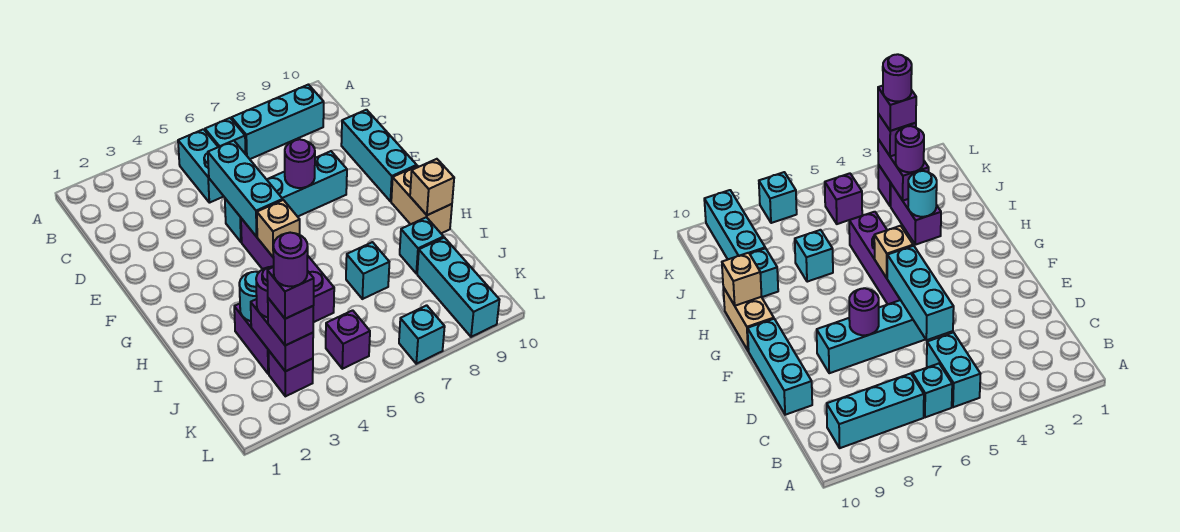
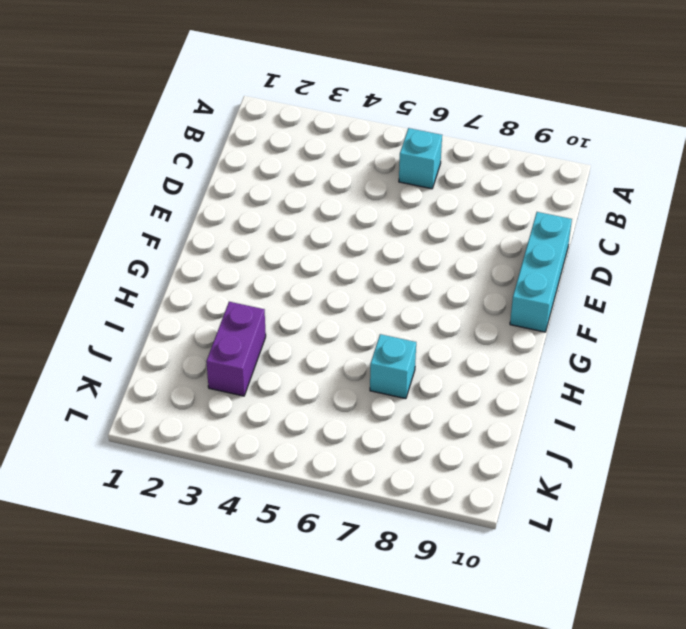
none -> cyan 1x2 brick [178,129,224,203]
none -> cyan 1x3 brick [232,85,324,159]
none -> cyan 1x4 brick [225,151,347,242]

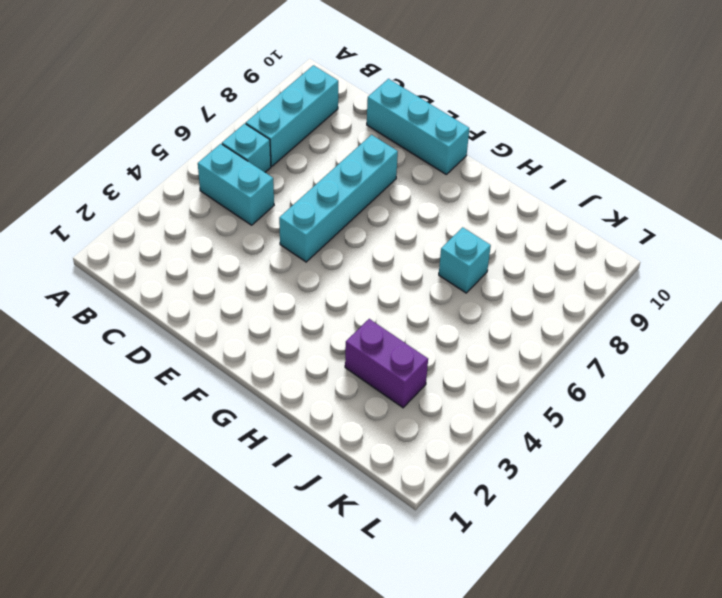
none -> purple 1x4 brick [241,218,334,322]
none -> tan 1x2 brick [391,166,452,233]
none -> cyan 1x1 brick [400,217,444,274]

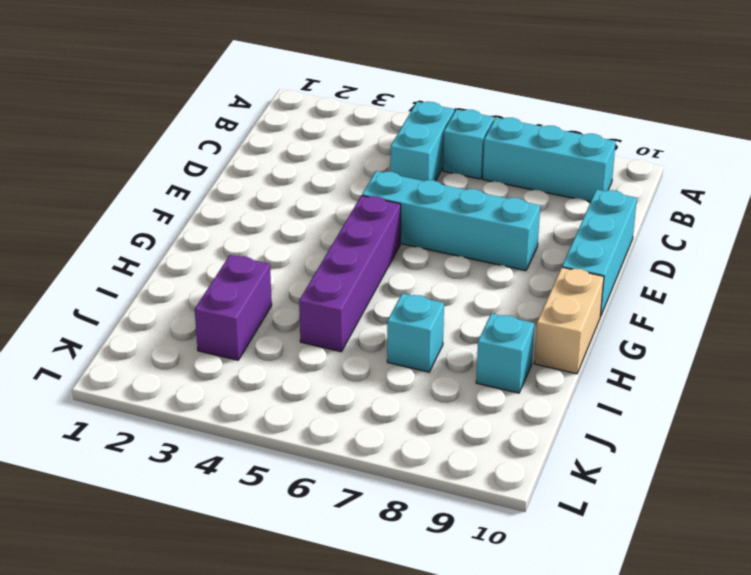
none -> cyan 1x3 brick [417,238,499,337]
none -> purple 1x1 brick [269,351,313,396]
none -> purple 1x1 brick [326,310,370,369]

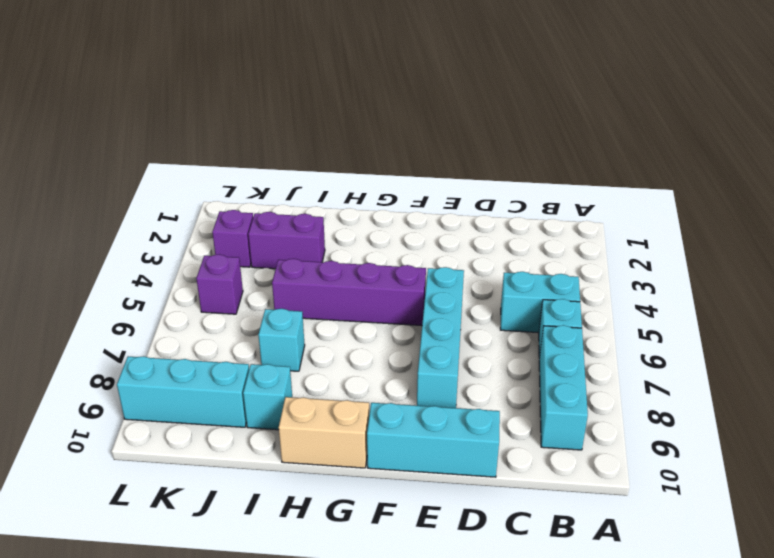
none -> cyan 1x1 brick [399,305,445,364]
none -> cyan 1x3 brick [208,141,283,237]
none -> purple 1x1 round brick [285,139,315,188]

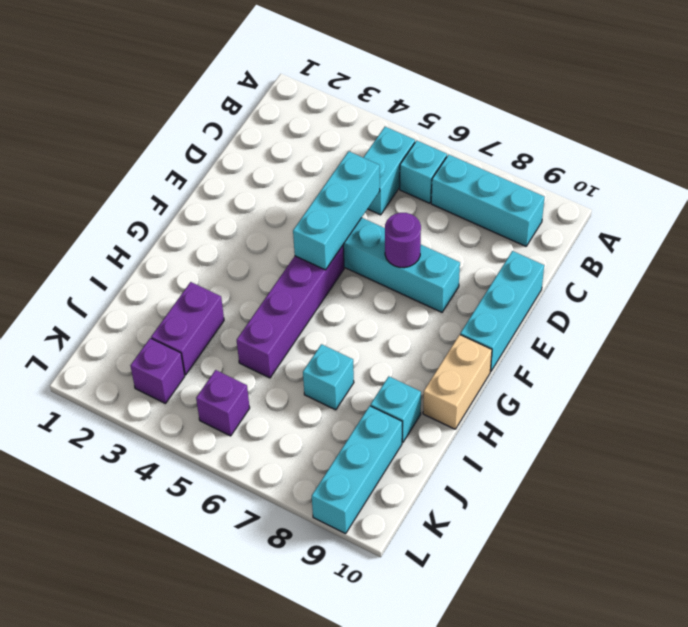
none -> cyan 1x1 brick [399,305,445,364]
none -> tan 1x1 brick [257,200,300,257]
none -> tan 1x1 brick [410,159,454,215]

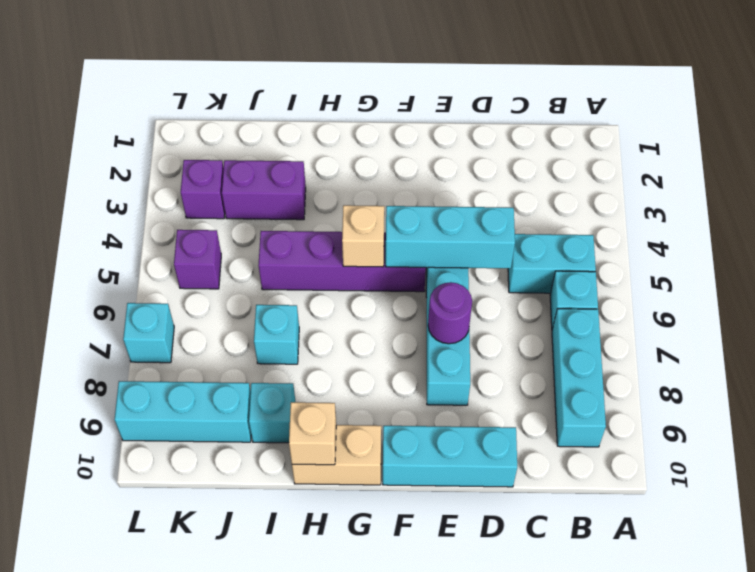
none -> cyan 1x1 round brick [239,272,259,321]
none -> purple 1x2 brick [251,299,313,371]
none -> purple 1x1 round brick [256,266,273,317]

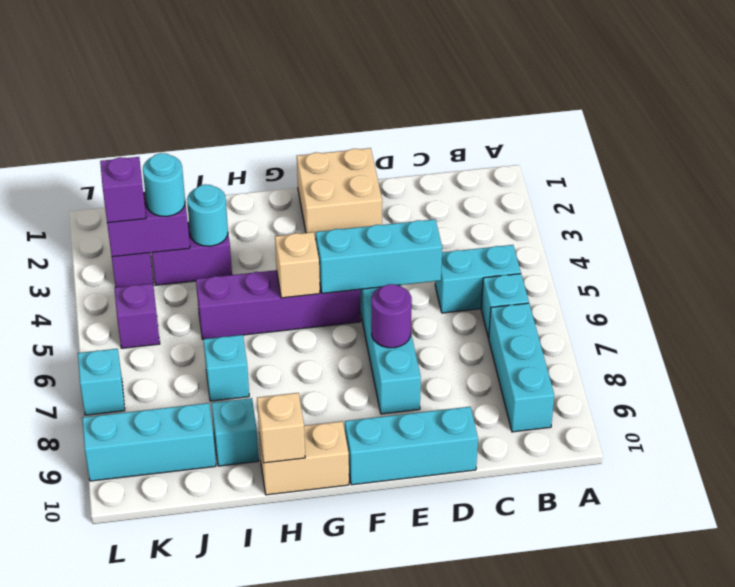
tan 2x2 brick [297,148,382,240] -> none
cyan 1x1 round brick [143,153,185,216] -> purple 1x1 round brick [256,266,273,317]
none -> purple 1x1 brick [267,267,314,319]
none -> purple 1x1 round brick [273,233,308,287]

